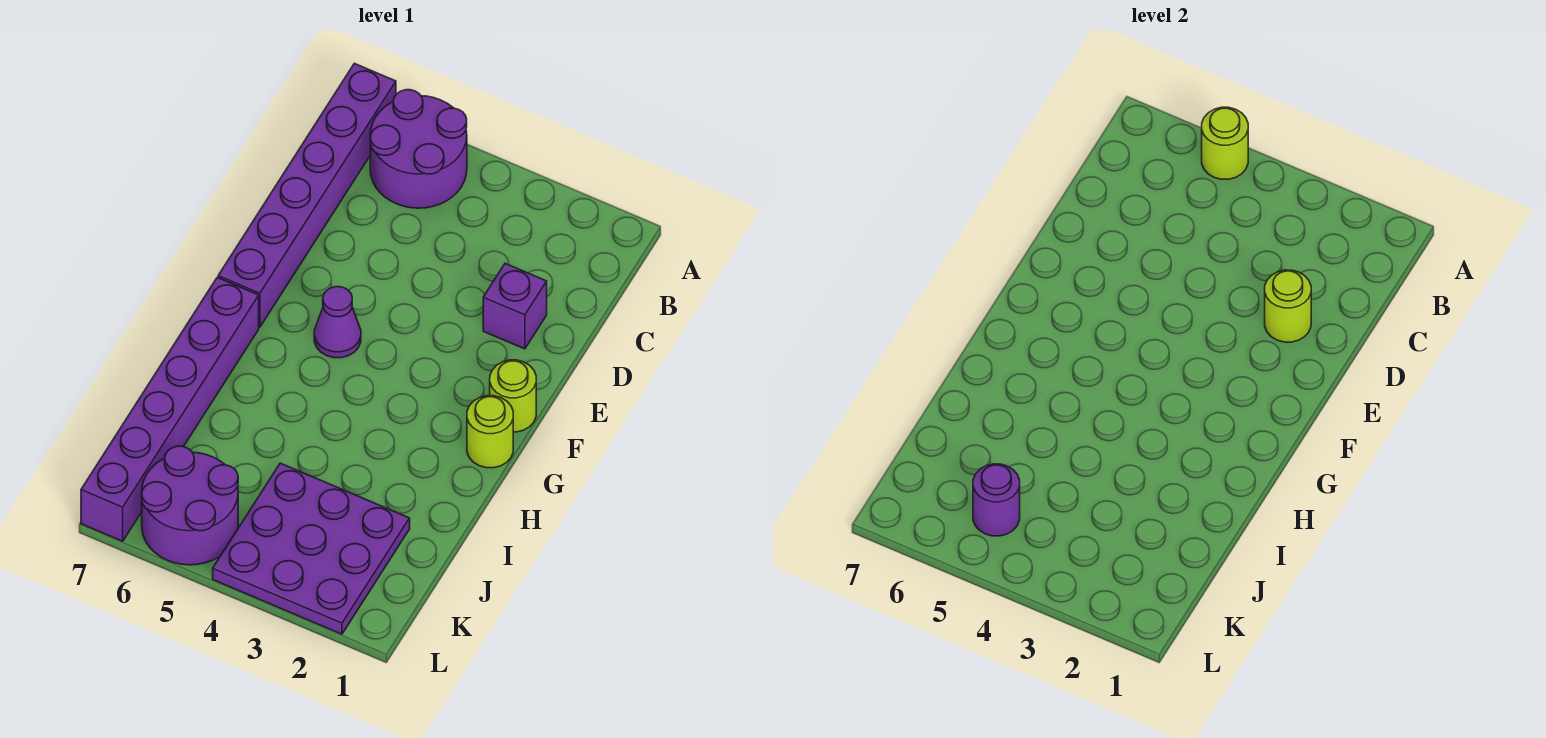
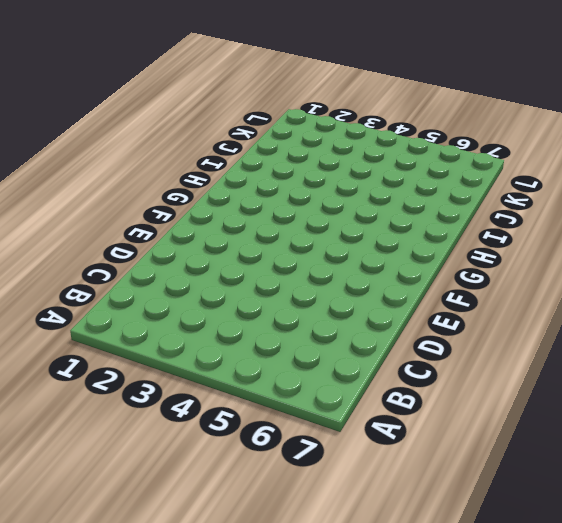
none -> purple 2x2 round brick [370,90,467,208]
none -> purple 1x6 brick [218,63,396,327]
none -> purple 1x1 brick [483,263,547,349]

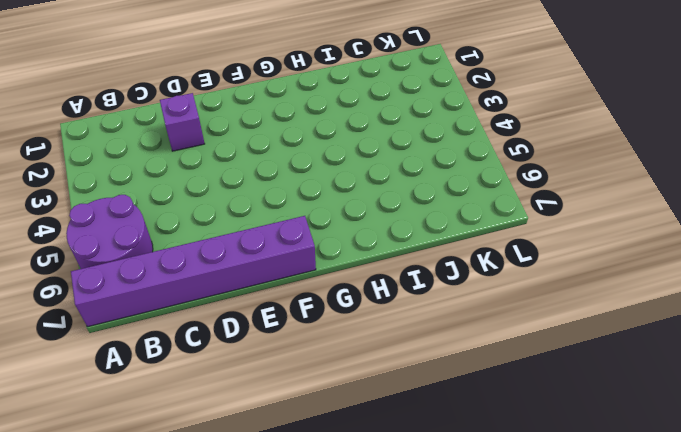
none -> lime 1x1 round brick [490,360,536,432]
none -> purple 1x1 cone [314,287,361,358]
none -> lime 1x1 round brick [467,396,513,468]

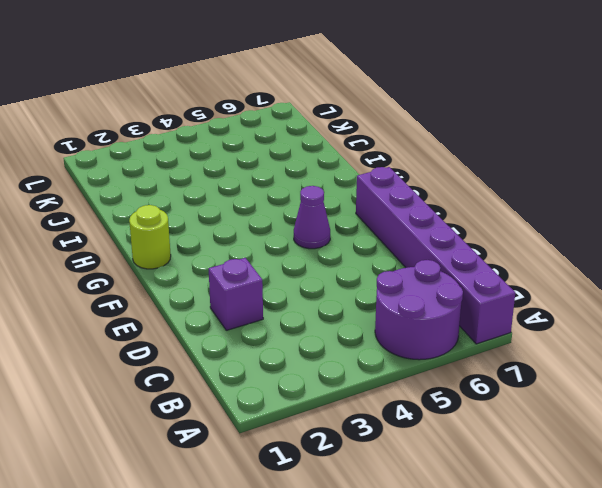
none -> lime 1x1 round brick [490,360,536,432]
none -> purple 1x6 brick [81,277,259,541]
none -> purple 3x3 plate [213,463,410,634]

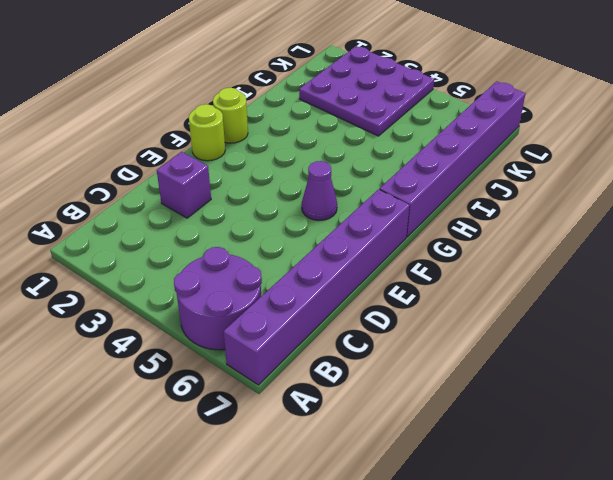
none -> purple 2x2 round brick [142,446,238,565]
none -> lime 1x1 round brick [1202,107,1248,179]
none -> lime 1x1 round brick [1265,270,1311,342]

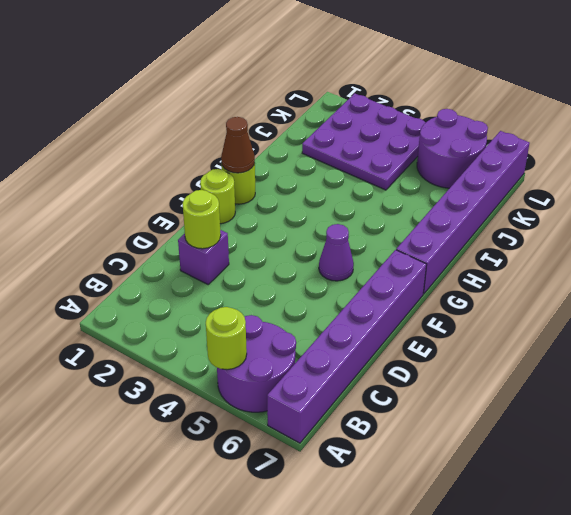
brown 1x1 cone [221,117,255,173] -> none
none -> purple 1x1 round brick [973,464,1020,536]

